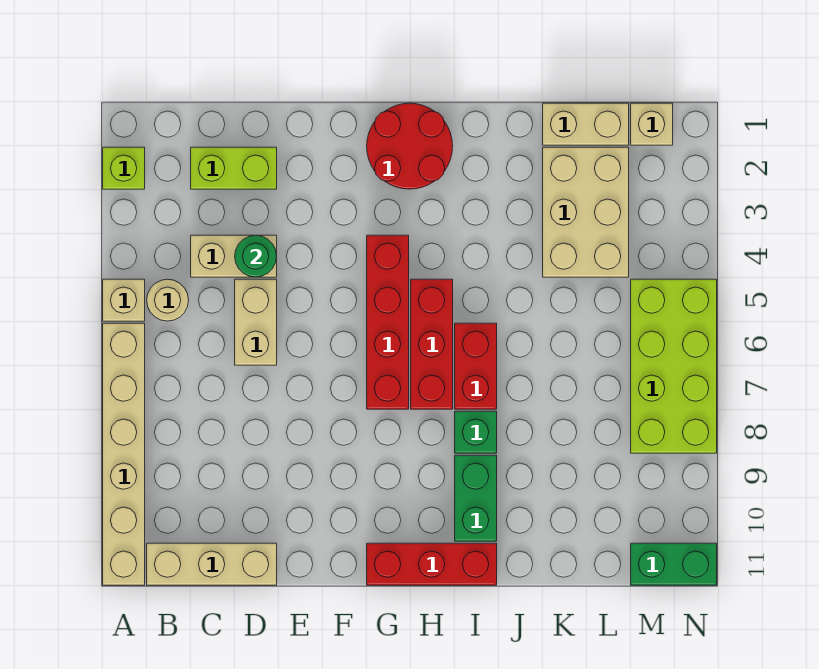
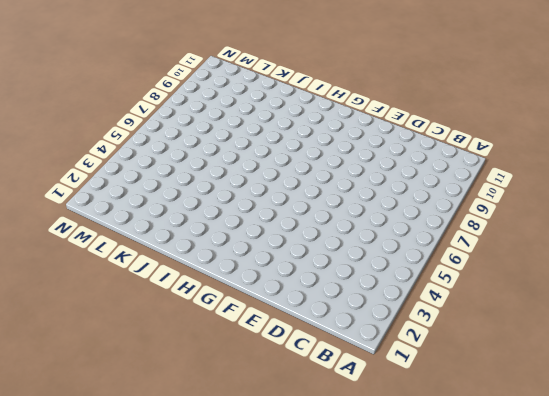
none -> lime 1x1 brick [103,147,145,189]
none -> tan 1x1 brick [103,279,145,321]
none -> tan 1x6 brick [103,323,145,585]

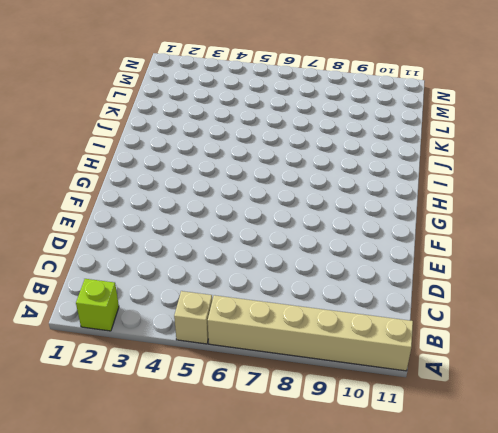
none -> tan 1x1 round brick [147,279,189,321]
none -> tan 1x3 brick [147,543,277,585]
none -> lime 1x2 brick [191,147,277,189]

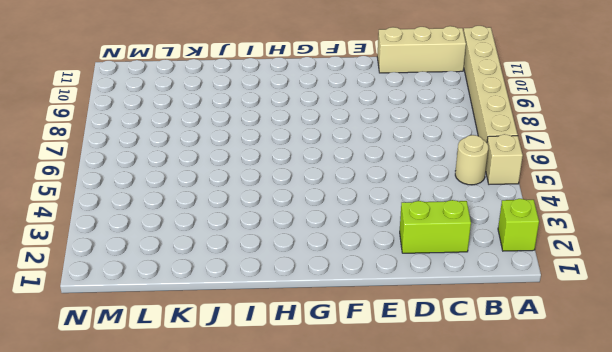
none -> tan 1x2 brick [191,235,277,277]
none -> tan 1x2 brick [235,279,277,365]
none -> red 2x2 round brick [367,103,453,189]

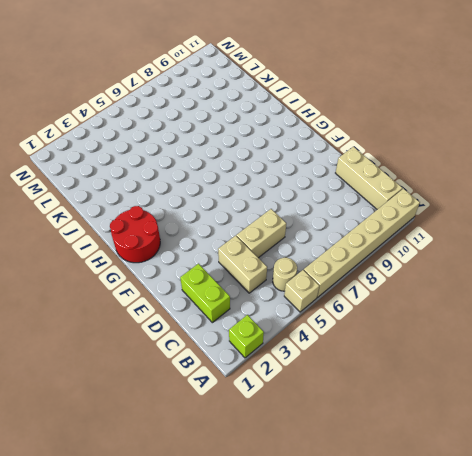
none -> red 1x4 brick [367,235,409,409]
none -> red 1x3 brick [367,543,497,585]
none -> red 1x3 brick [411,279,453,409]

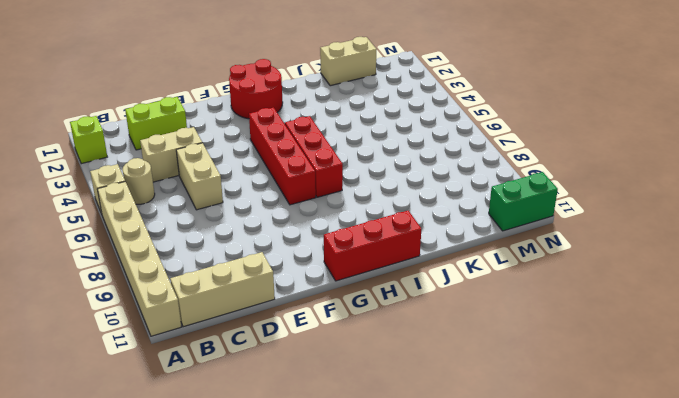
none -> red 1x2 brick [455,323,497,409]
none -> green 1x1 brick [455,411,497,453]
none -> green 1x2 brick [455,455,497,541]

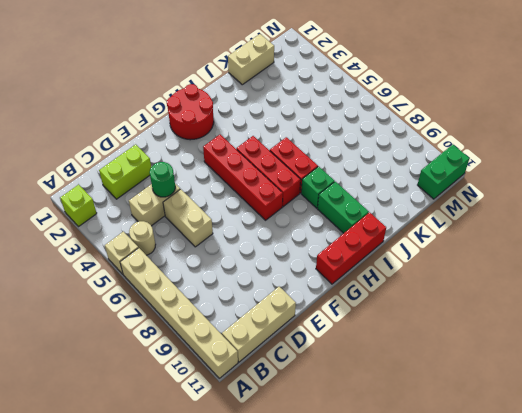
none -> tan 2x3 brick [543,147,629,277]
none -> tan 1x1 brick [631,103,673,145]
none -> lime 2x4 brick [631,279,717,453]

